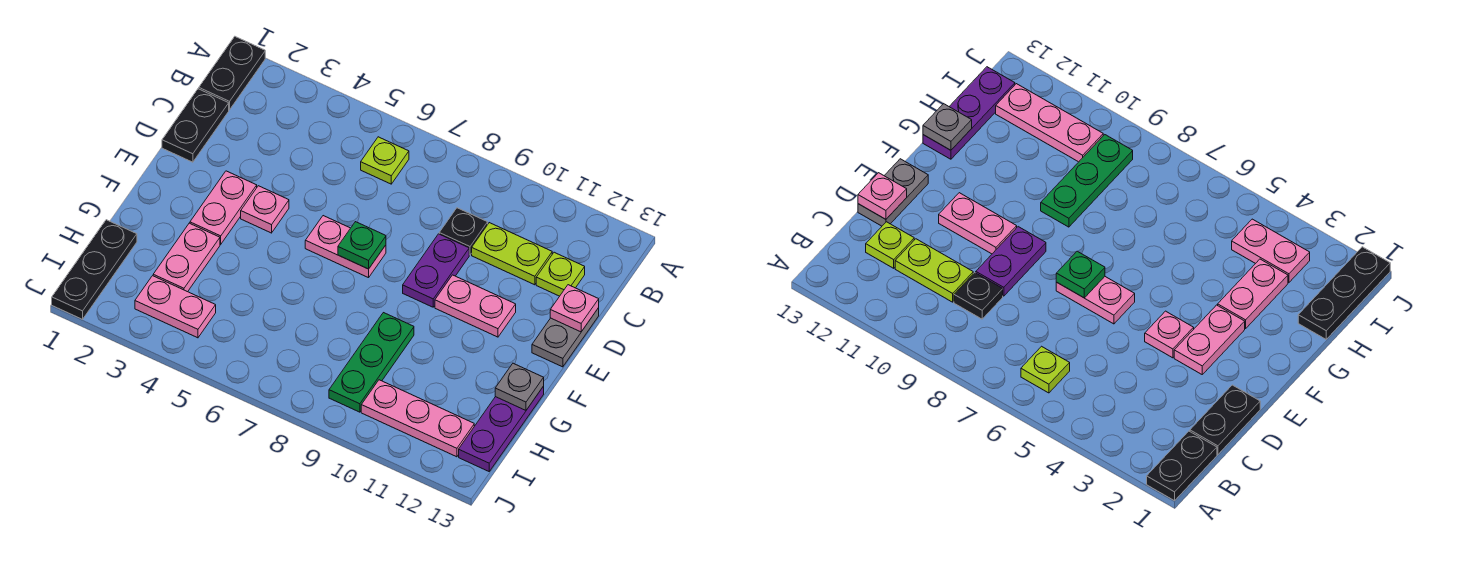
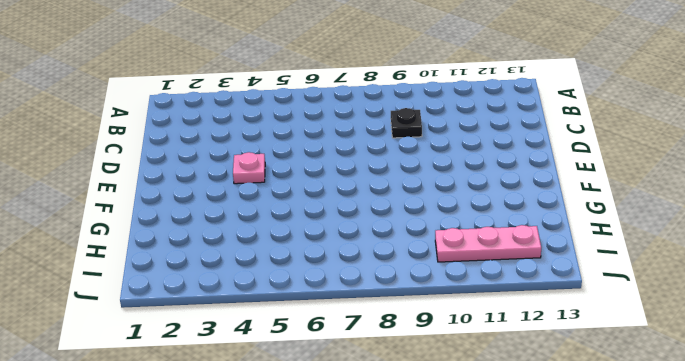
none -> black 1x2 plate [199,37,265,110]
none -> lime 1x1 plate [361,137,409,184]
none -> black 1x2 plate [162,89,229,162]

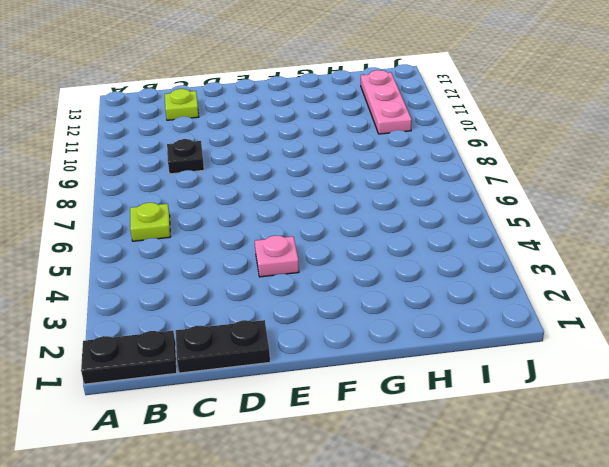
none -> lime 1x2 plate [472,223,552,285]
none -> purple 1x2 plate [403,234,469,307]
none -> grey 1x2 plate [532,308,599,367]

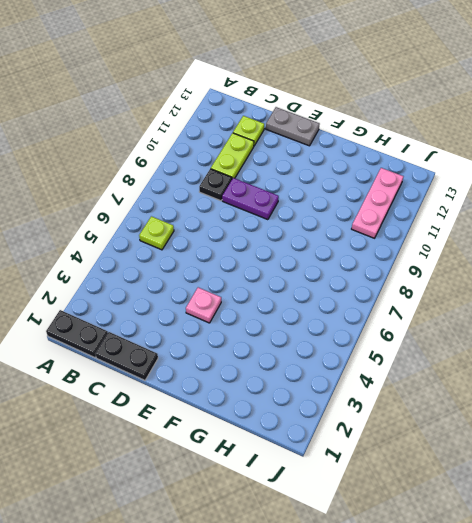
none -> pink 1x2 plate [190,171,257,244]
none -> pink 1x2 plate [305,216,386,278]
none -> pink 1x2 plate [435,275,516,337]

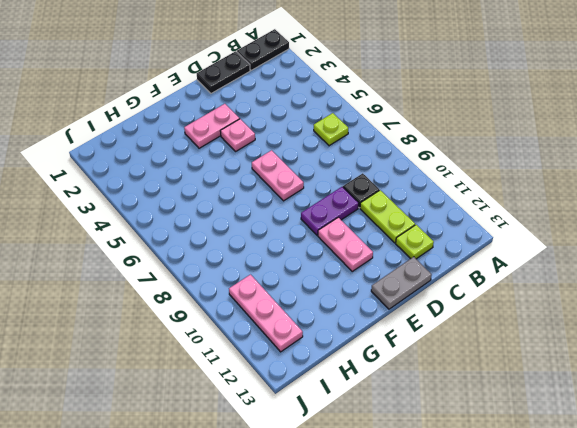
none -> pink 1x2 plate [153,223,220,292]
none -> green 1x3 plate [329,313,414,412]
none -> purple 1x3 plate [459,386,544,471]

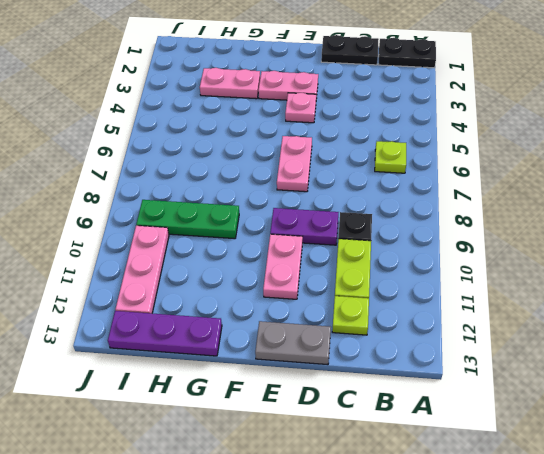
none -> black 1x3 plate [52,220,137,319]
none -> pink 1x2 plate [135,276,216,338]
none -> pink 1x1 plate [550,285,599,332]

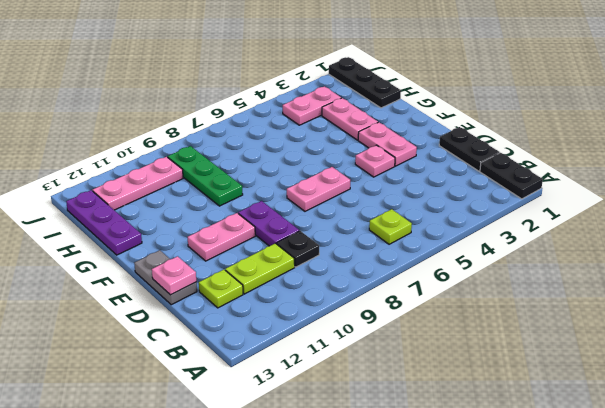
none -> green 1x1 plate [338,222,386,269]
none -> grey 1x1 plate [495,363,544,410]

